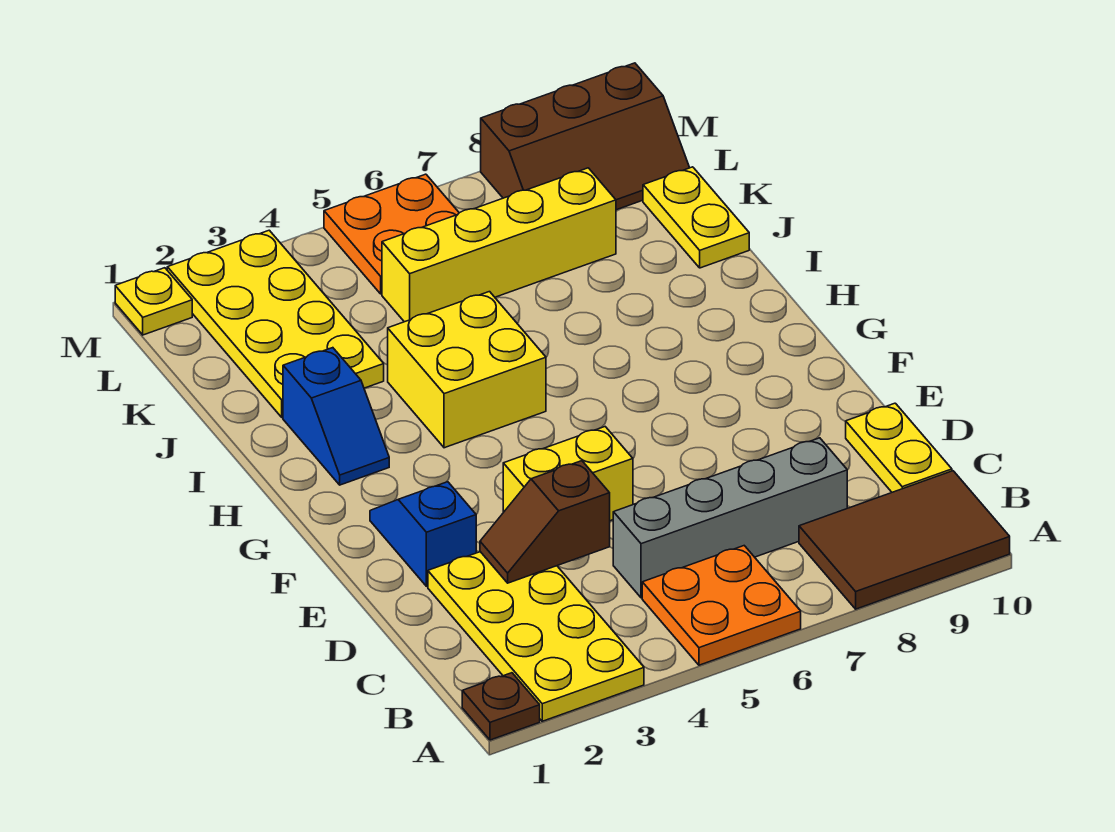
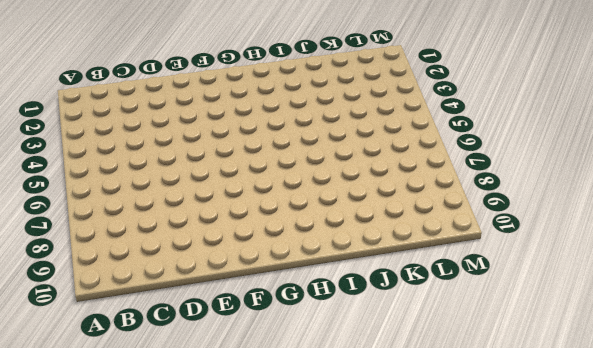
none -> brown 1x1 plate [462,673,540,740]
none -> yellow 2x4 plate [428,552,644,721]
none -> orange 2x2 plate [642,546,801,665]

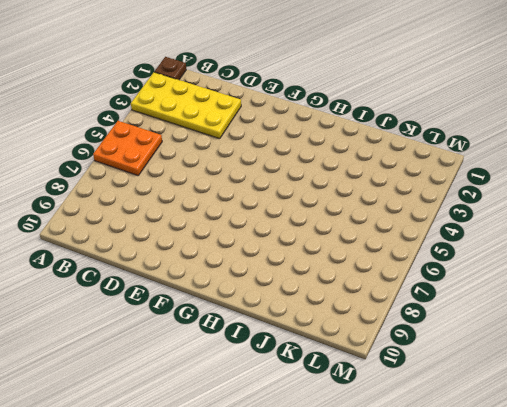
none -> brown 2x3 tile [799,471,1010,609]
none -> grey 1x4 brick [613,438,847,598]
none -> yellow 1x2 plate [846,403,952,492]

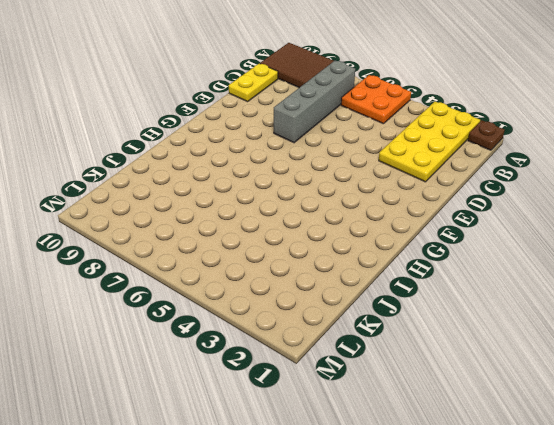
grey 1x4 brick [274,61,355,143] -> grey 1x4 brick turned to [613,438,847,598]
none -> blue 1x2 slope [370,482,476,586]
none -> yellow 1x2 brick [503,427,633,521]
none -> blue 1x2 slope [283,348,389,485]

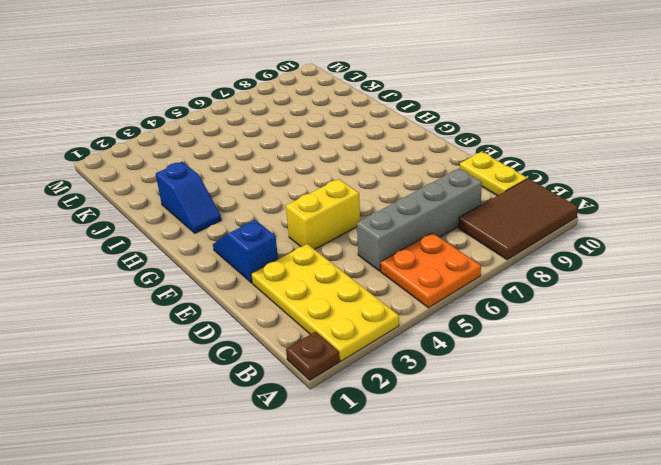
none -> yellow 2x2 brick [388,292,546,448]
none -> yellow 2x4 plate [167,230,384,418]
none -> yellow 1x2 plate [643,167,749,268]

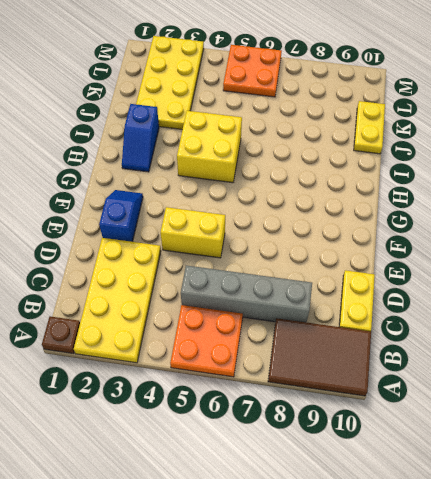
none -> yellow 1x4 brick [382,168,616,322]
none -> brown 2x3 slope [481,63,690,210]
none -> yellow 1x1 plate [115,268,192,335]

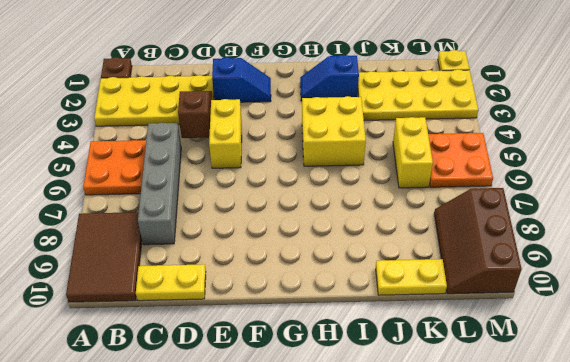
yellow 1x2 brick [393,117,433,188] -> yellow 1x4 brick [382,168,616,322]

